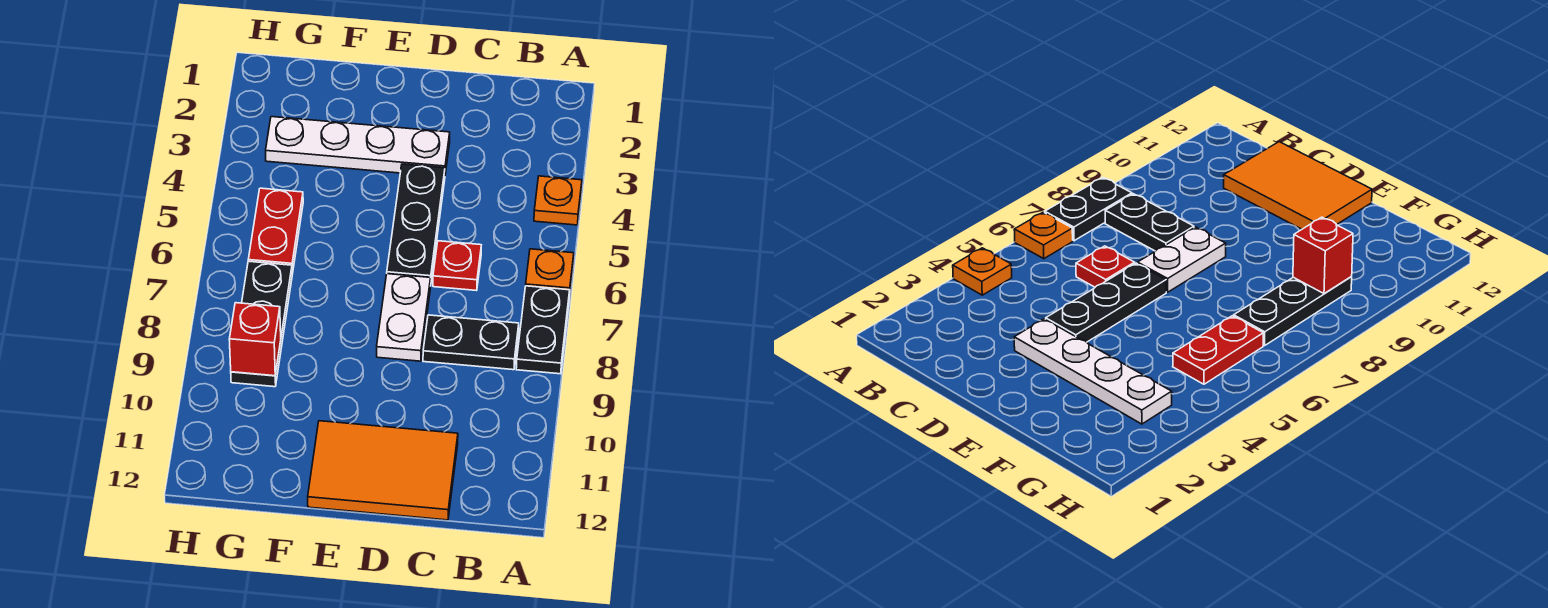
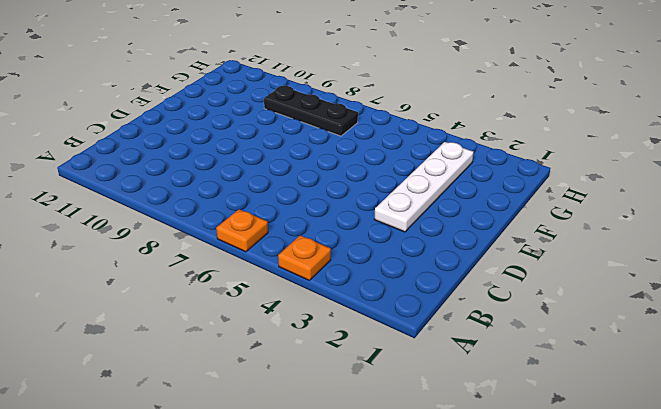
none -> black 1x2 plate [516,286,570,374]
none -> black 1x2 plate [423,315,519,370]
none -> red 1x1 plate [433,241,481,291]

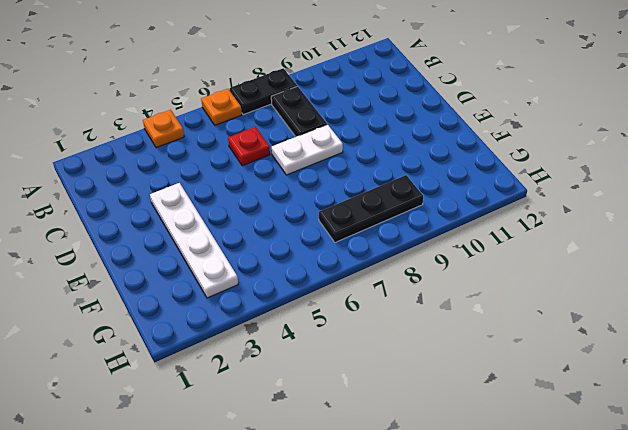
none -> orange 2x3 tile [308,421,458,520]
none -> black 1x3 plate [387,164,445,280]
none -> red 1x2 plate [248,188,303,274]

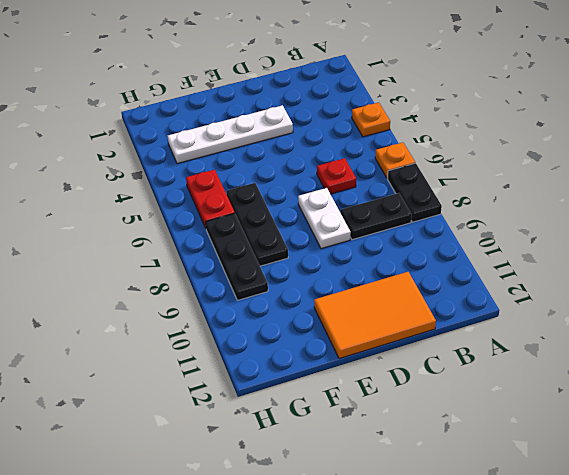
black 1x3 plate [226,183,288,266] -> black 1x3 plate moved to [387,164,445,280]
none -> red 1x1 brick [229,303,281,376]

